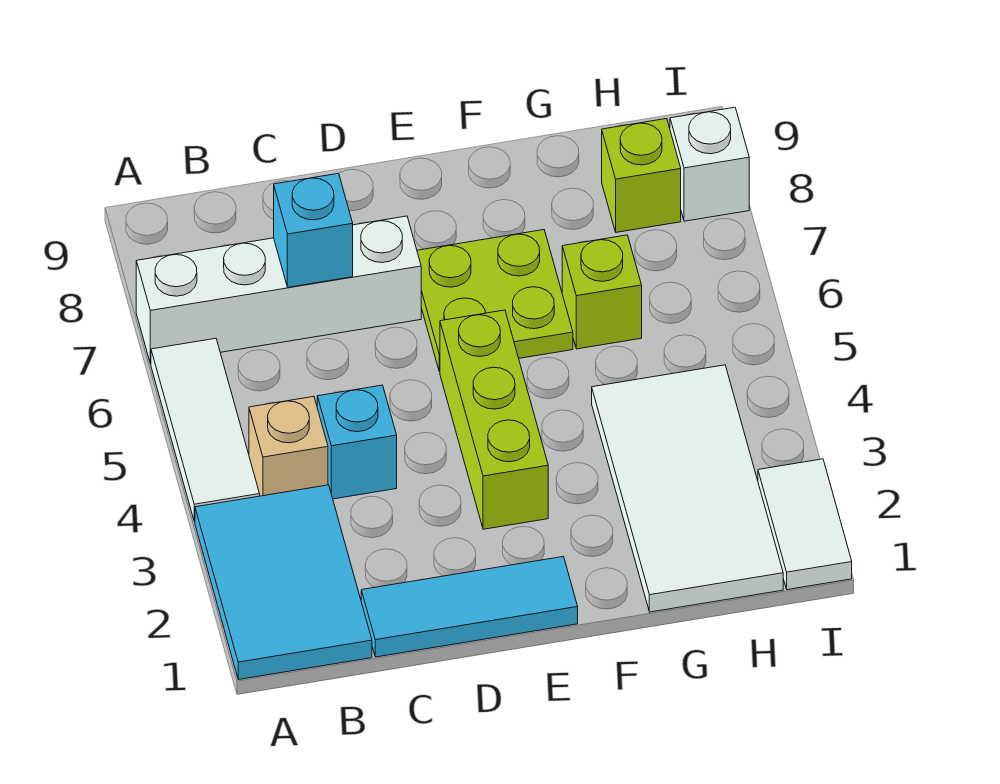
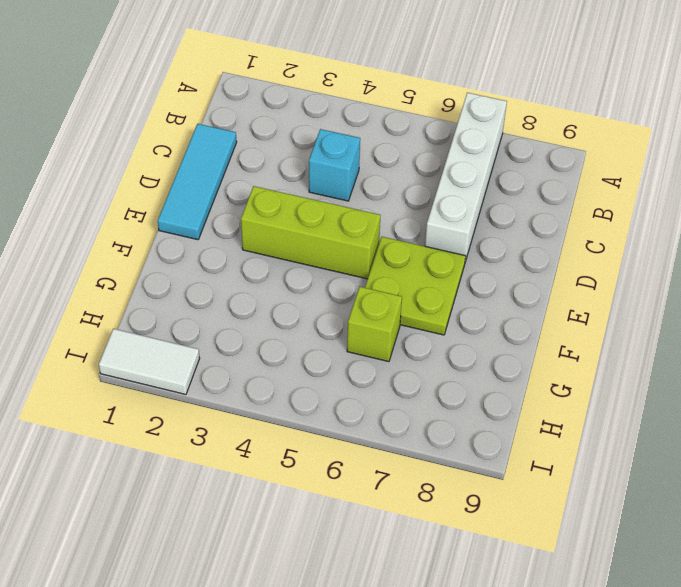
none -> cyan 2x3 tile [195,485,372,680]
none -> white 1x3 tile [151,338,260,522]
none -> tan 1x1 brick [249,396,328,496]

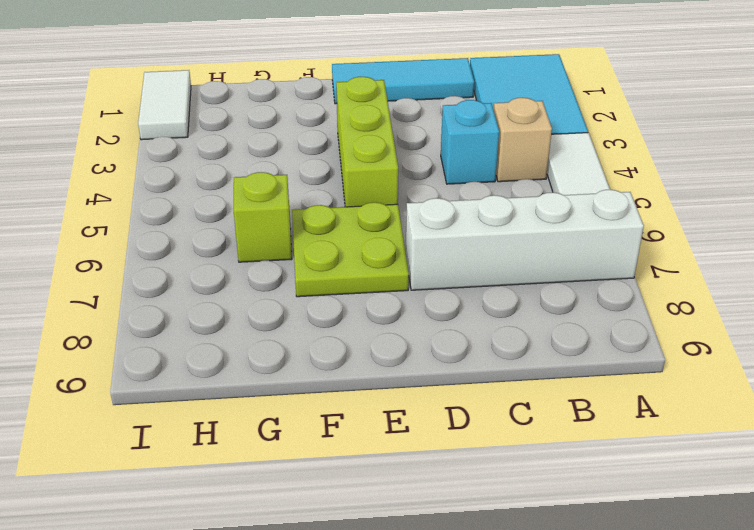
none -> white 2x4 tile [592,365,783,612]
none -> lime 1x1 brick [602,119,681,232]
none -> white 1x1 brick [670,107,749,221]

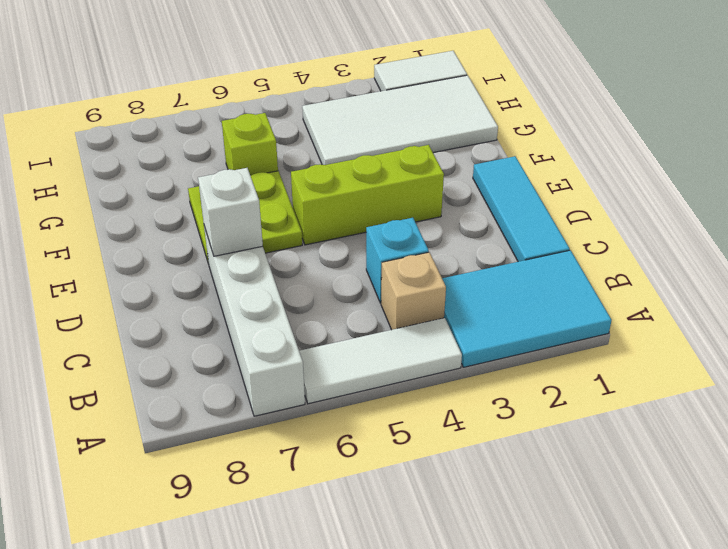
white 1x1 brick [198,168,263,256] -> white 1x1 brick moved to [670,107,749,221]
none -> lime 1x1 brick [602,119,681,232]
none -> cyan 1x1 brick [274,173,353,287]

